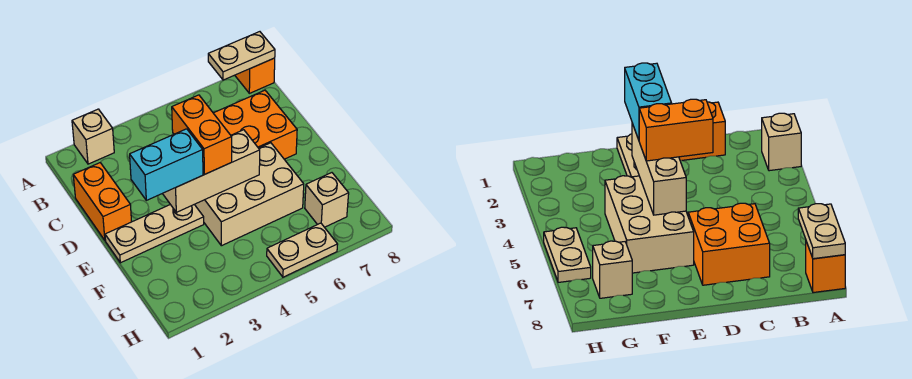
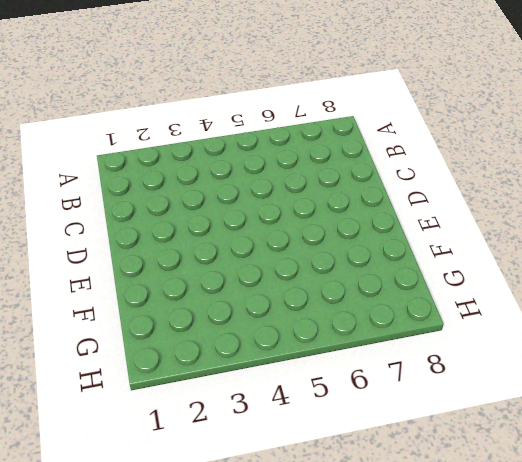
none -> tan 1x1 brick [72,109,114,164]
none -> orange 1x1 brick [235,58,275,93]
none -> orange 1x2 brick [73,163,132,240]

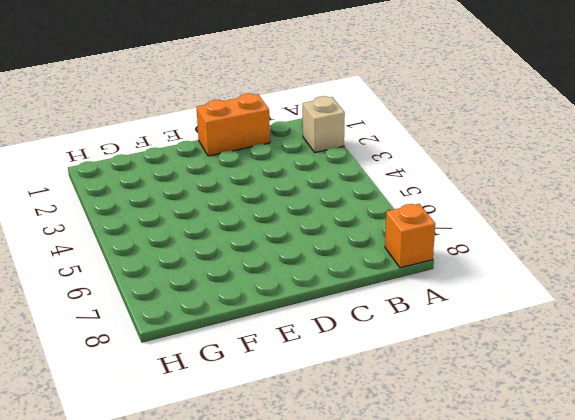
none -> orange 2x2 brick [214,90,297,159]
none -> tan 1x3 plate [105,204,204,263]
none -> tan 2x3 brick [195,143,304,246]

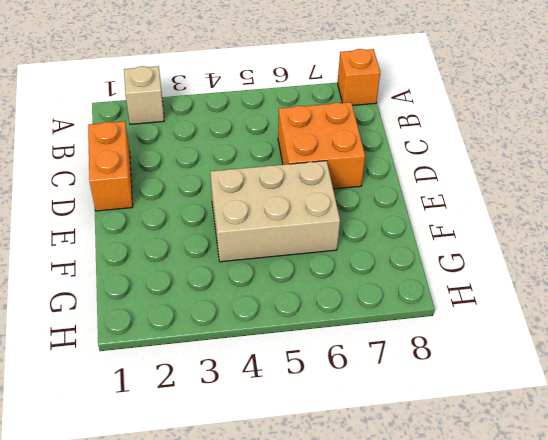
none -> tan 1x3 plate [105,204,204,263]
none -> tan 1x1 brick [305,173,349,227]
none -> tan 1x2 plate [267,223,338,277]

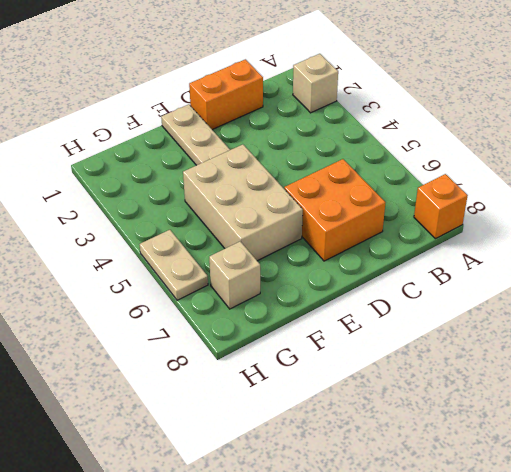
none -> tan 1x2 plate [208,32,275,80]
none -> tan 1x3 brick [163,130,260,212]
none -> orange 1x2 brick [172,95,232,175]

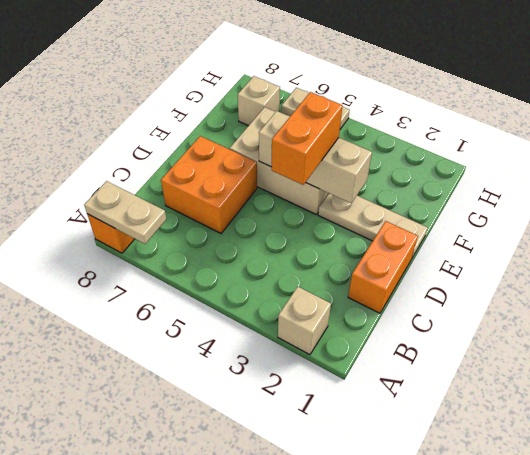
none -> cyan 1x2 brick [130,129,203,200]

